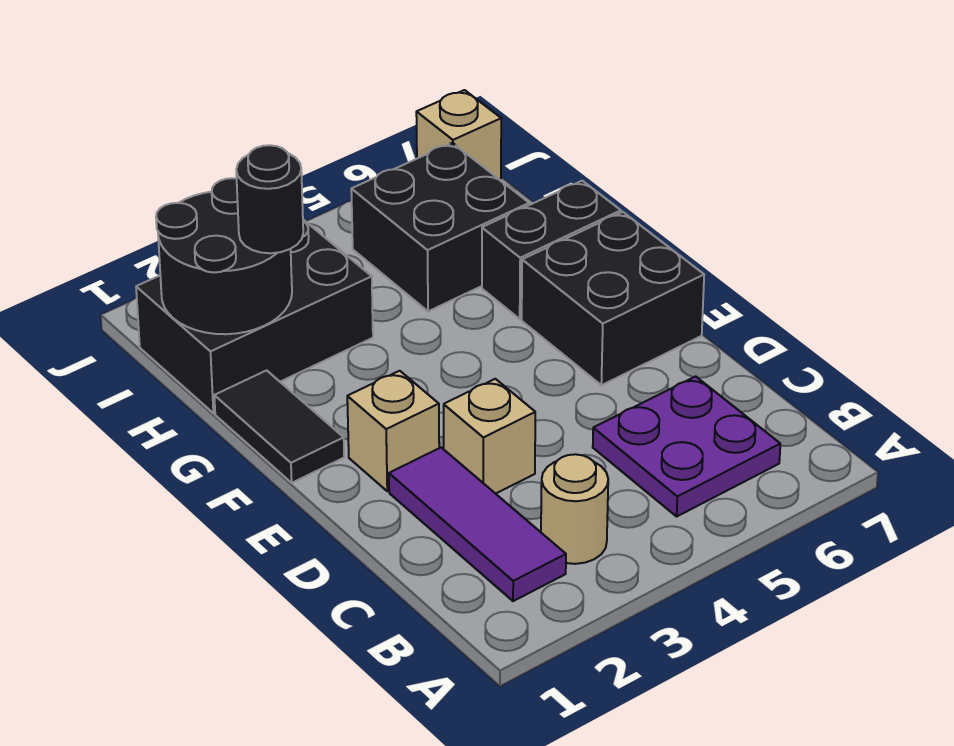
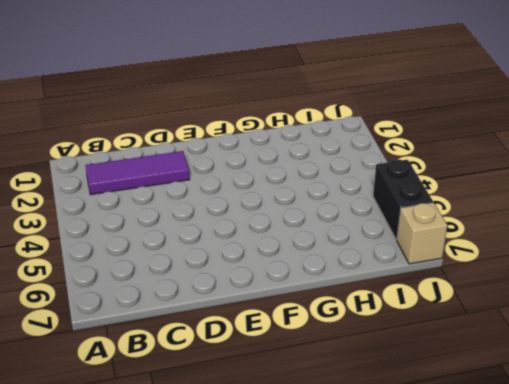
black 1x2 brick [373,160,433,240] -> black 1x2 brick moved to [482,181,621,319]
none -> tan 1x1 round brick [541,454,608,564]
none -> purple 2x2 plate [593,376,780,516]
none -> tan 1x1 brick [444,379,535,494]

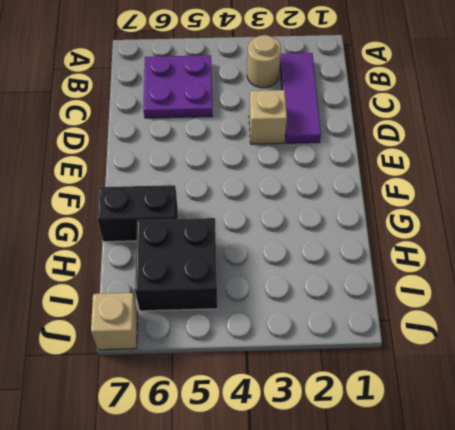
none -> tan 1x1 brick [347,371,439,491]
none -> black 2x2 brick [522,212,704,385]
none -> black 1x2 tile [214,370,344,483]

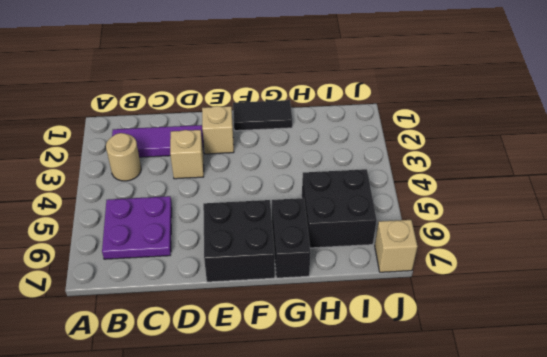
none -> black 2x3 brick [136,220,373,413]
none -> black 2x2 round brick [156,178,292,334]
none -> black 1x1 round brick [236,145,303,253]

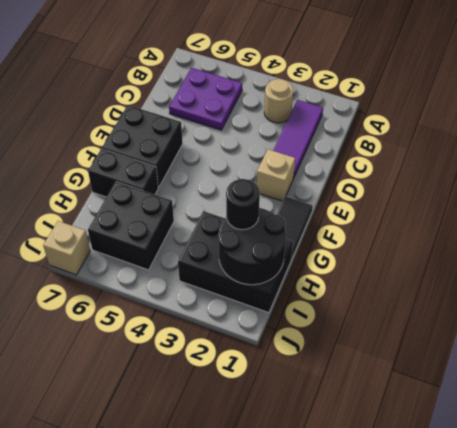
none -> tan 1x1 brick [444,379,535,494]

